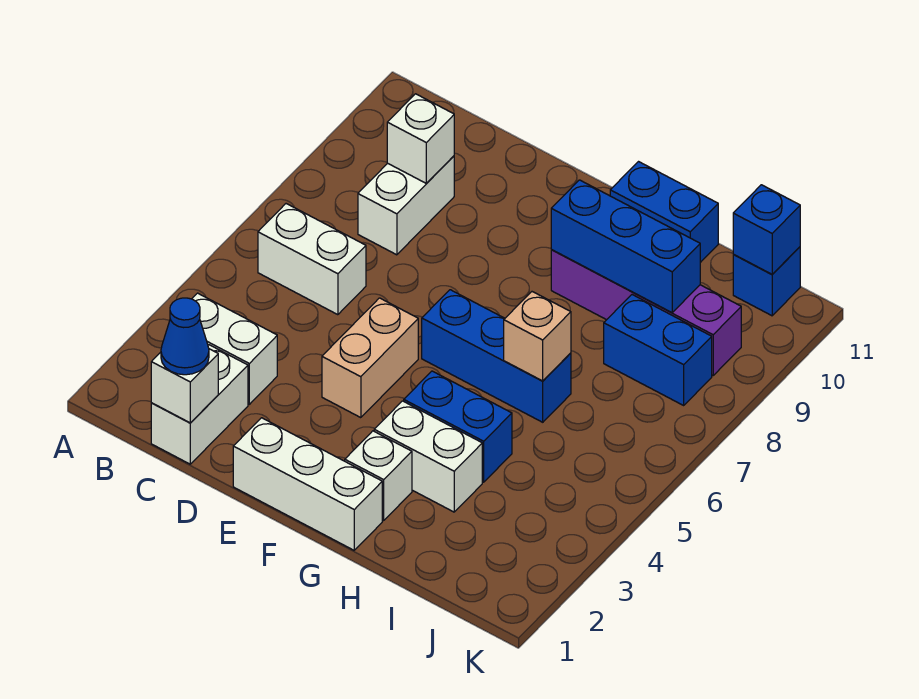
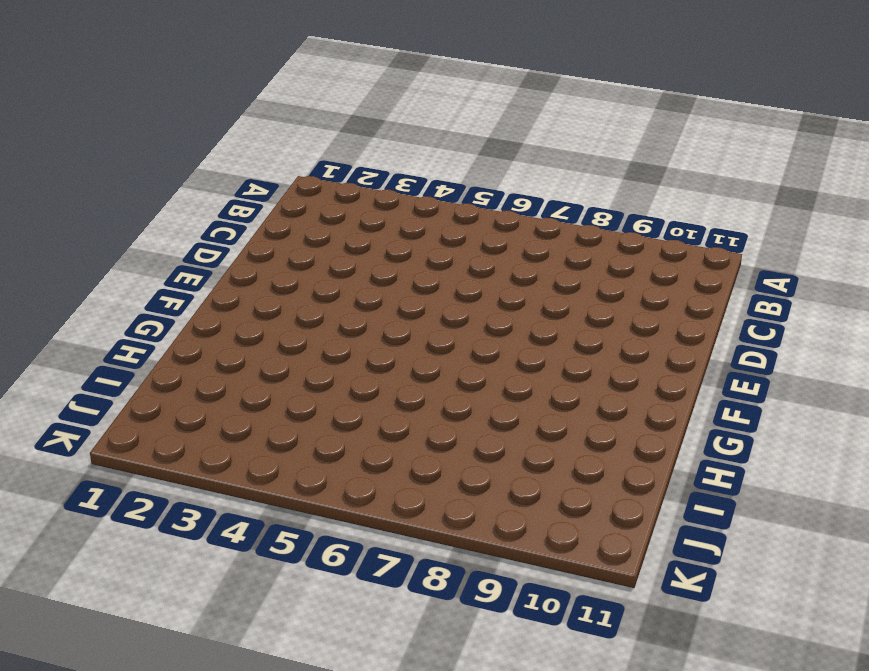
none -> white 1x2 brick [192,293,277,404]
none -> white 1x2 brick [258,204,366,315]
none -> white 1x2 brick [151,345,248,464]

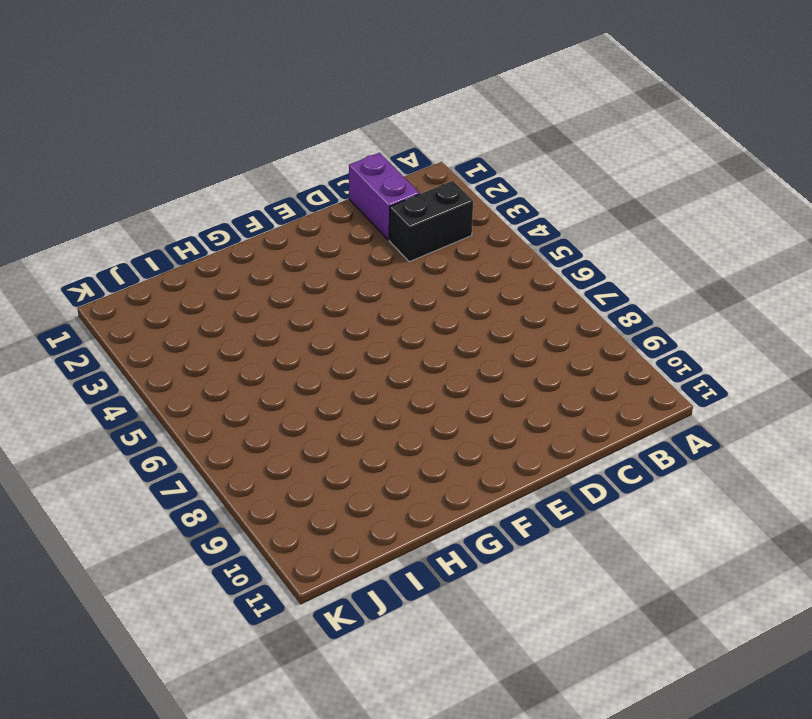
black 1x2 brick [389,181,473,262] -> white 1x2 brick [192,293,277,404]
purple 1x2 brick [349,153,420,240] -> white 1x2 brick [151,345,248,464]
none -> white 1x2 brick [258,204,366,315]
none -> white 1x2 brick [358,156,454,255]
none -> white 1x3 brick [233,418,382,550]

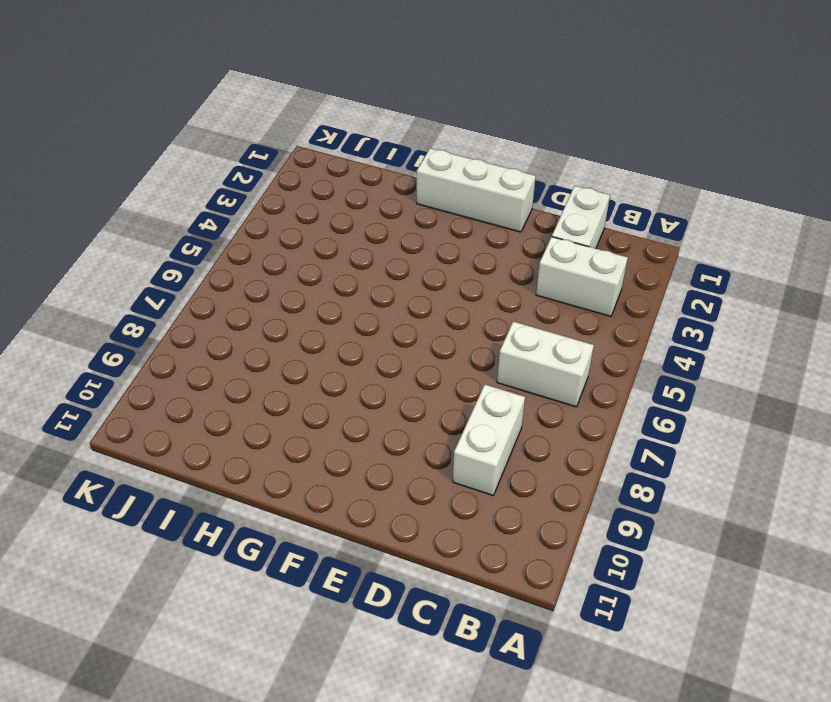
none -> tan 1x2 brick [322,298,418,418]
none -> blue 1x3 brick [422,290,571,422]
none -> white 1x1 brick [345,431,412,520]

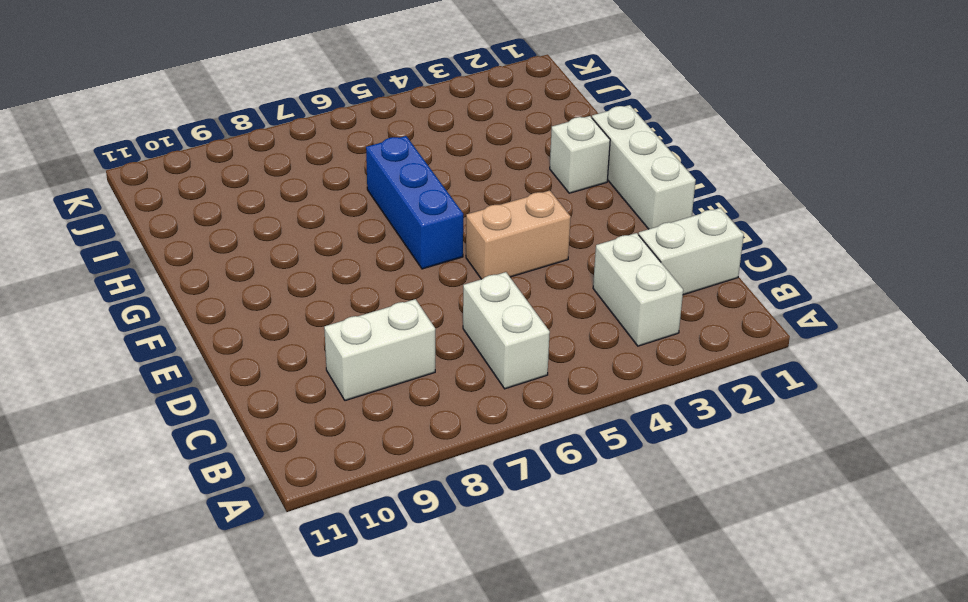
none -> white 1x2 brick [374,401,482,512]
none -> blue 1x2 brick [404,371,512,482]
none -> purple 1x4 brick [551,250,741,375]

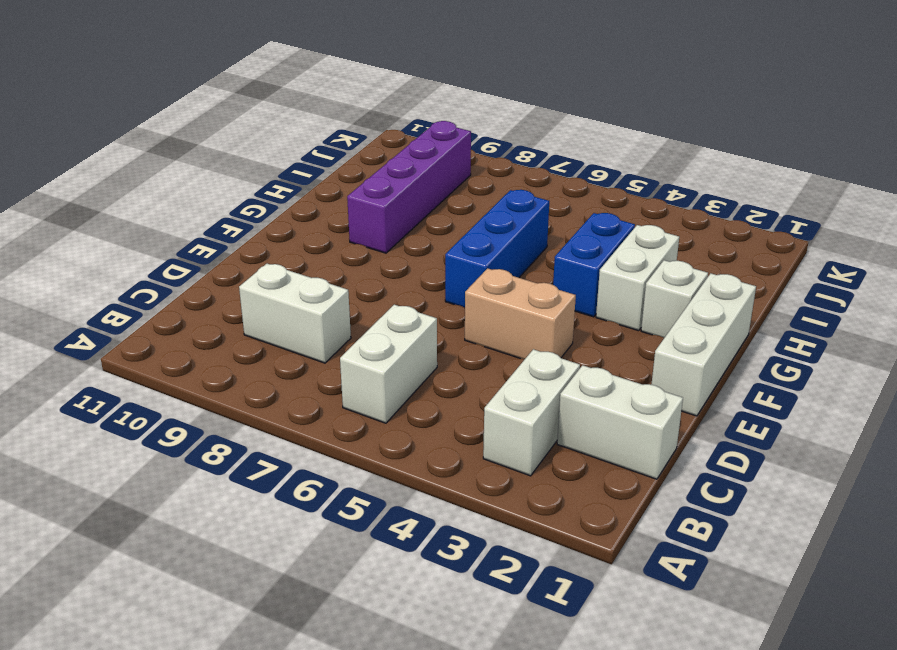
none -> blue 1x2 brick [610,162,718,263]
none -> blue 1x2 brick [604,295,712,405]
none -> blue 1x1 brick [733,247,800,316]

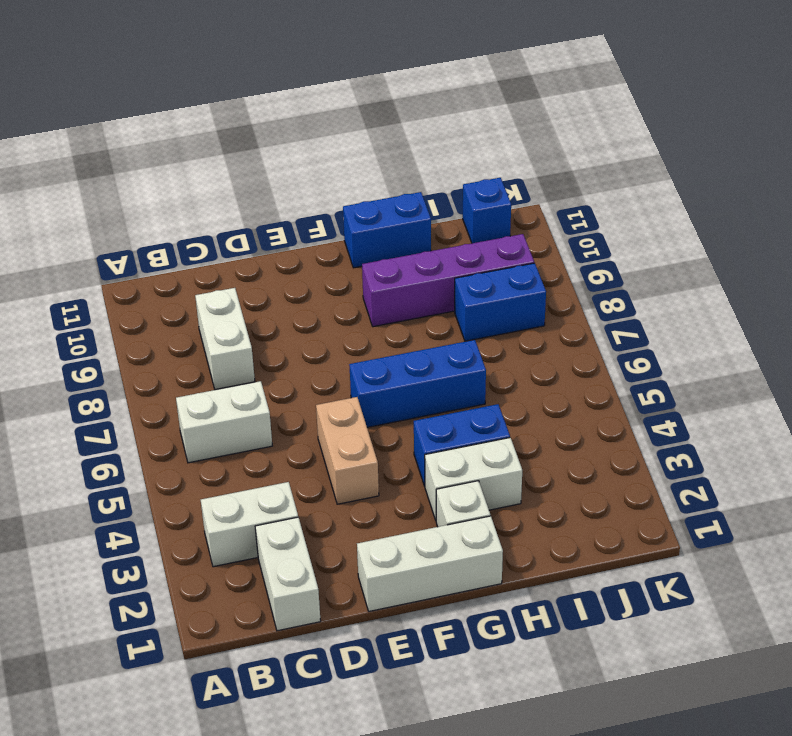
none -> white 1x1 brick [151,349,218,423]
none -> white 1x1 brick [387,94,454,184]
none -> blue 1x3 brick [551,180,700,313]

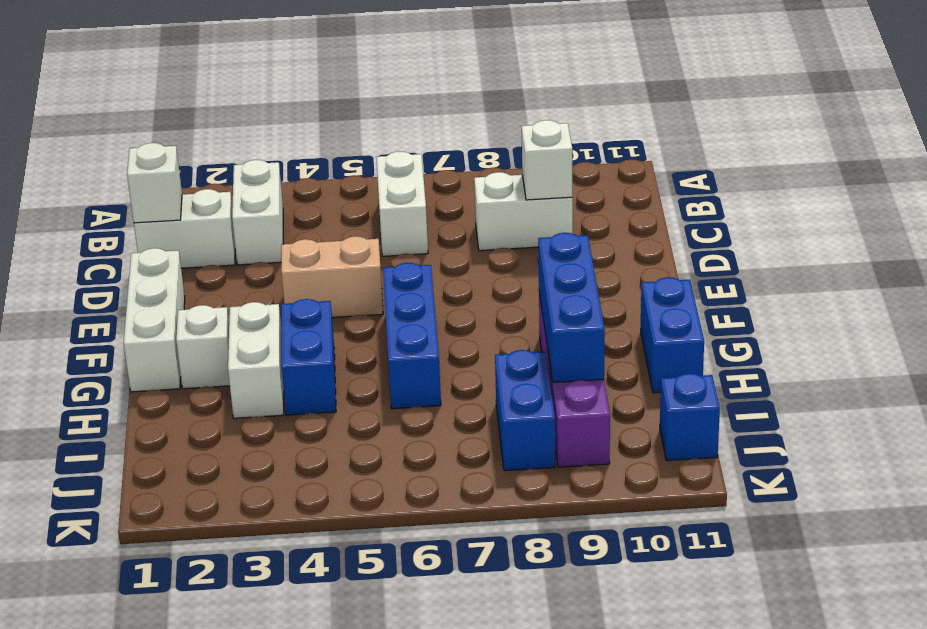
none -> tan 1x1 brick [504,292,571,381]
none -> blue 1x1 brick [733,185,800,274]
none -> blue 1x1 cone [161,298,209,375]

